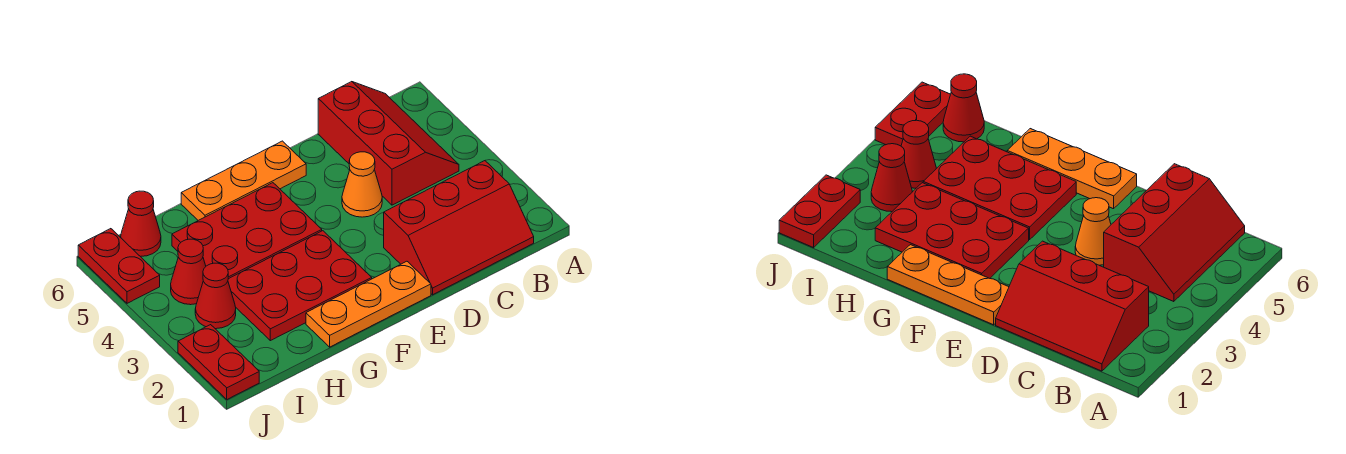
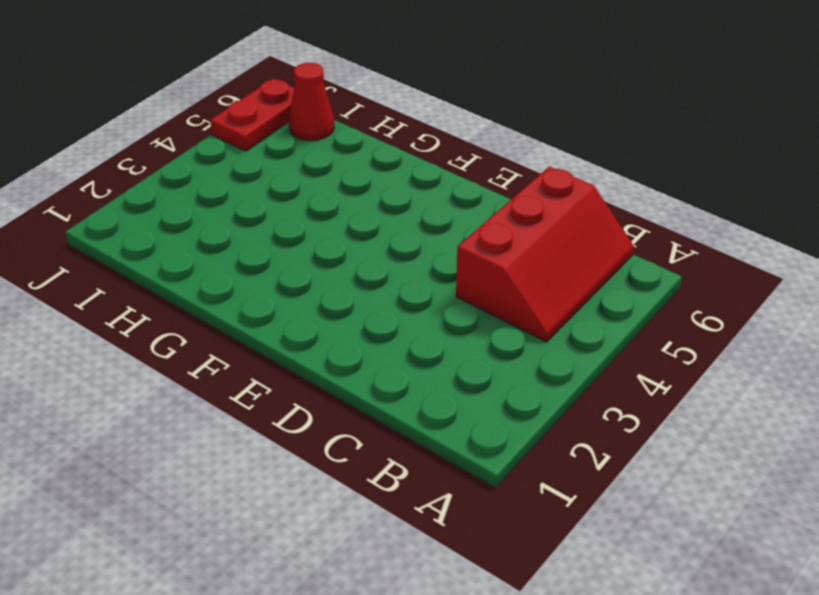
none -> red 2x3 slope [384,161,534,295]
none -> orange 1x1 cone [342,152,382,217]
none -> orange 1x3 plate [306,261,431,347]

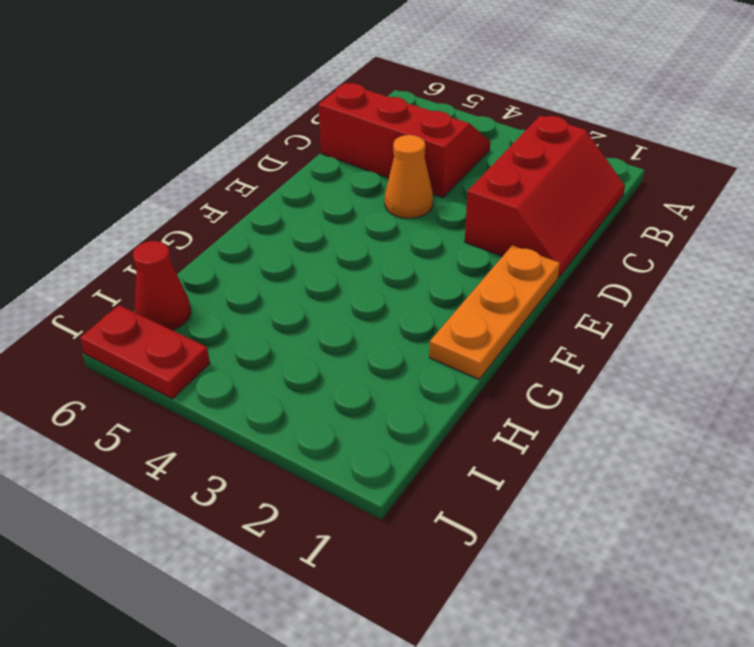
none -> orange 1x3 plate [181,141,306,220]
none -> red 2x3 plate [228,231,372,341]
none -> red 2x3 plate [172,183,322,279]

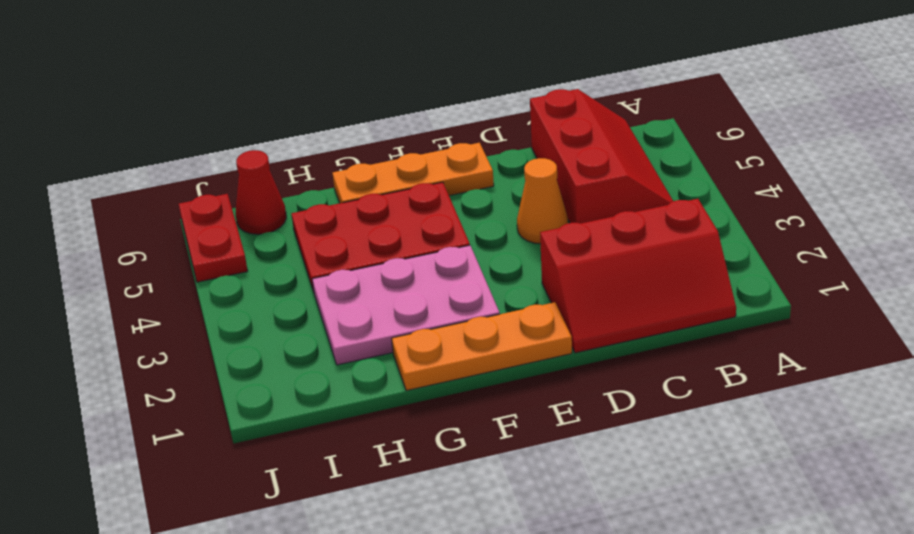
pink 2x3 plate [312,245,500,365] -> red 2x3 plate [228,231,372,341]
none -> red 1x1 cone [195,263,236,329]
none -> red 1x1 cone [171,239,206,305]
none -> red 1x2 plate [178,325,259,399]

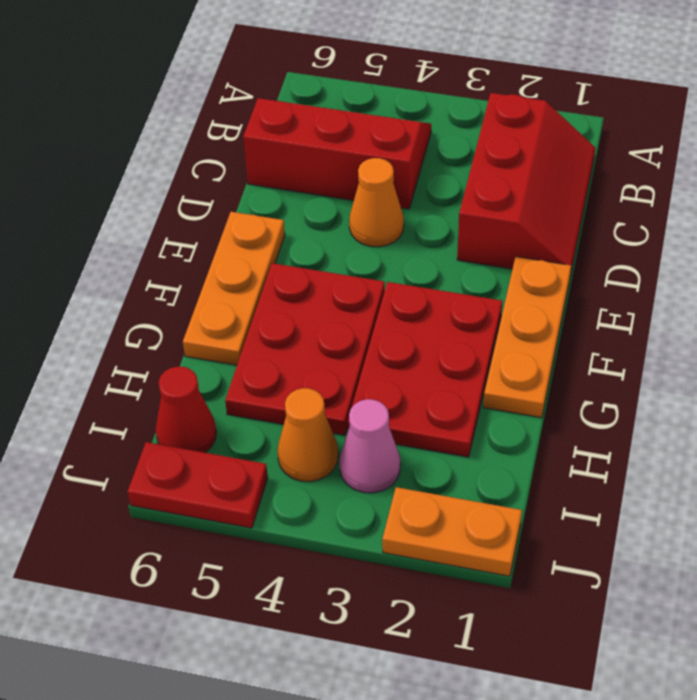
pink 1x1 cone [340,399,400,493] -> red 1x1 cone [195,263,236,329]
orange 1x1 cone [278,388,338,482] -> red 1x1 cone [171,239,206,305]
orange 1x2 plate [382,487,522,576] -> red 1x2 plate [178,325,259,399]

